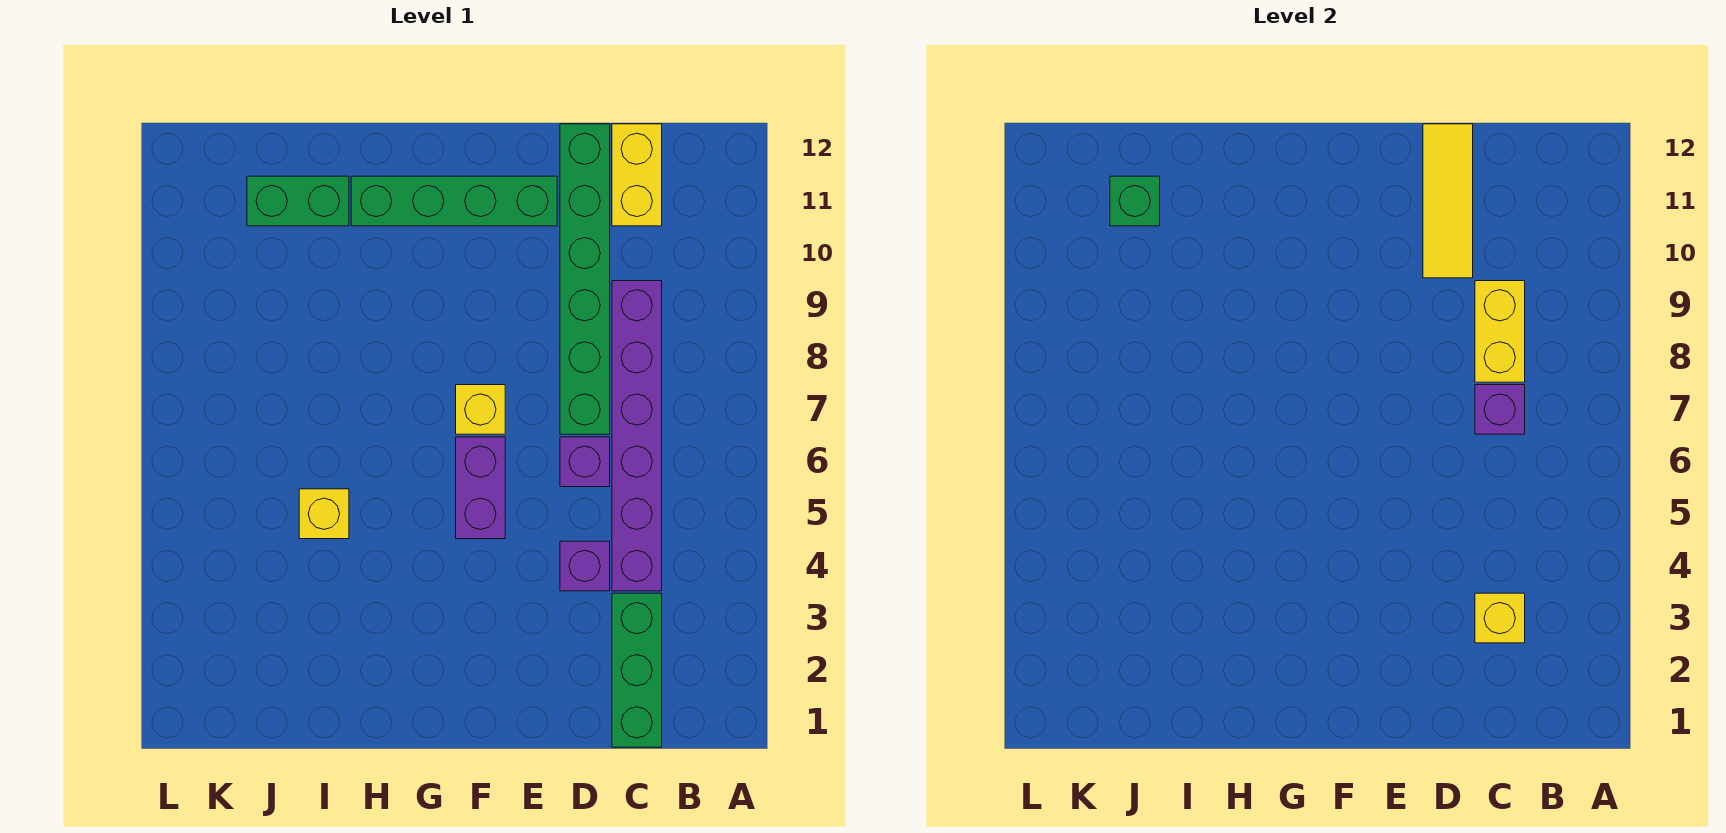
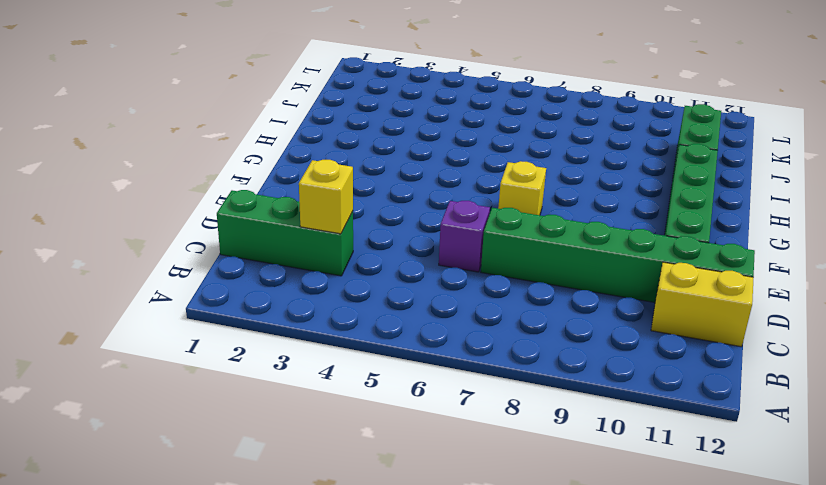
none -> purple 1x6 brick [612,281,662,591]
none -> purple 1x1 brick [560,541,610,591]
none -> purple 1x2 brick [456,437,505,539]

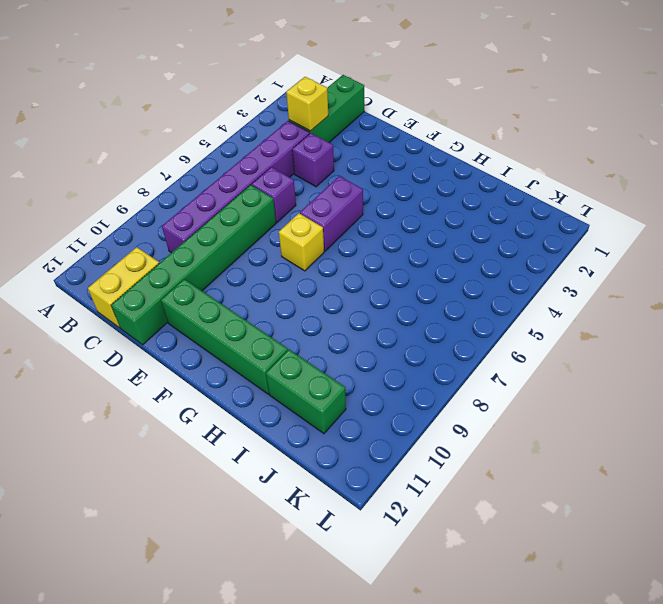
none -> yellow 1x1 brick [299,489,349,539]
none -> purple 1x1 brick [1475,385,1525,434]
none -> yellow 1x2 brick [1475,281,1525,382]

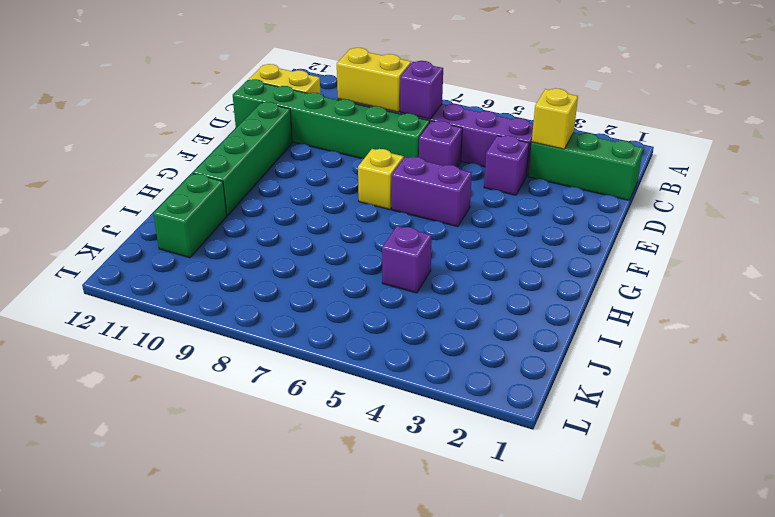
purple 1x1 brick [382,226,432,293] -> yellow 1x1 brick [299,489,349,539]
none -> yellow 1x3 tile [1423,124,1473,278]
none -> green 1x1 brick [1110,176,1160,226]

